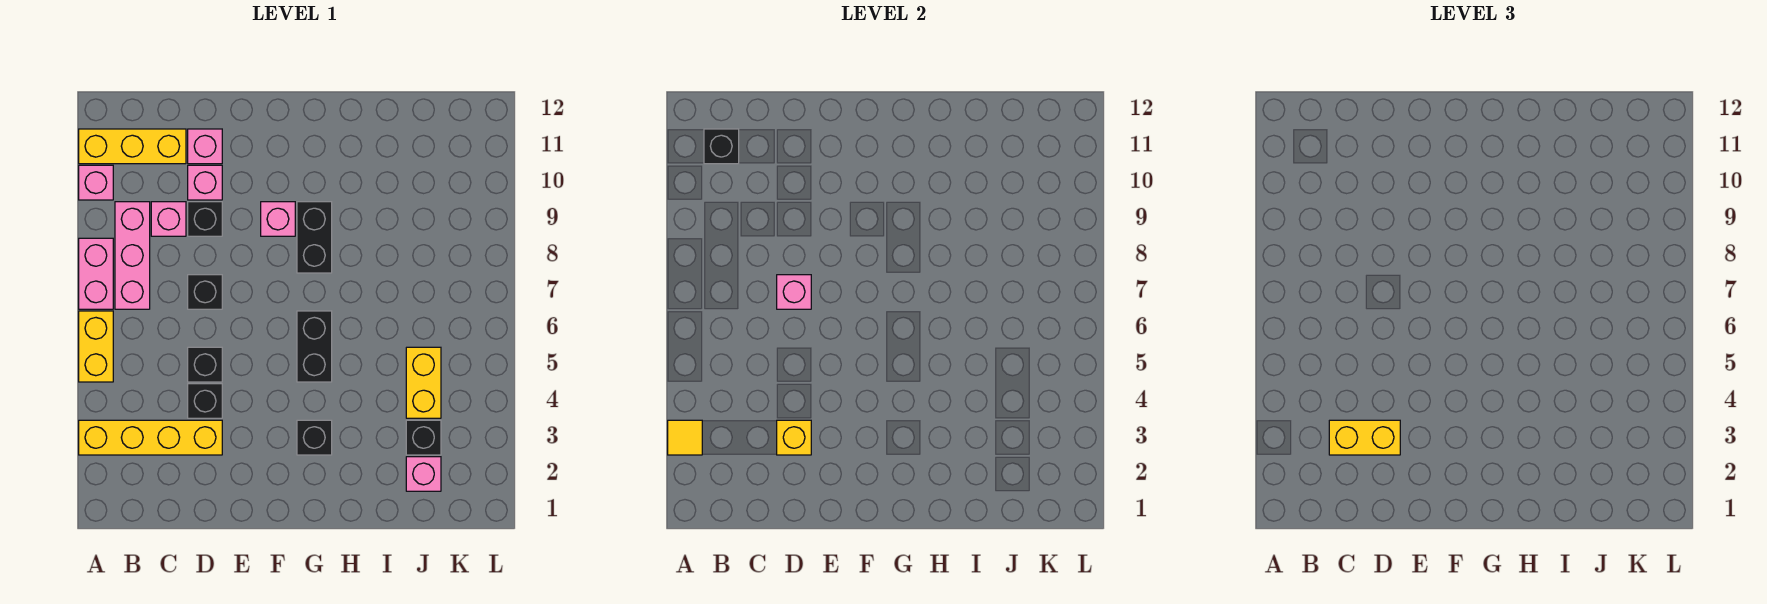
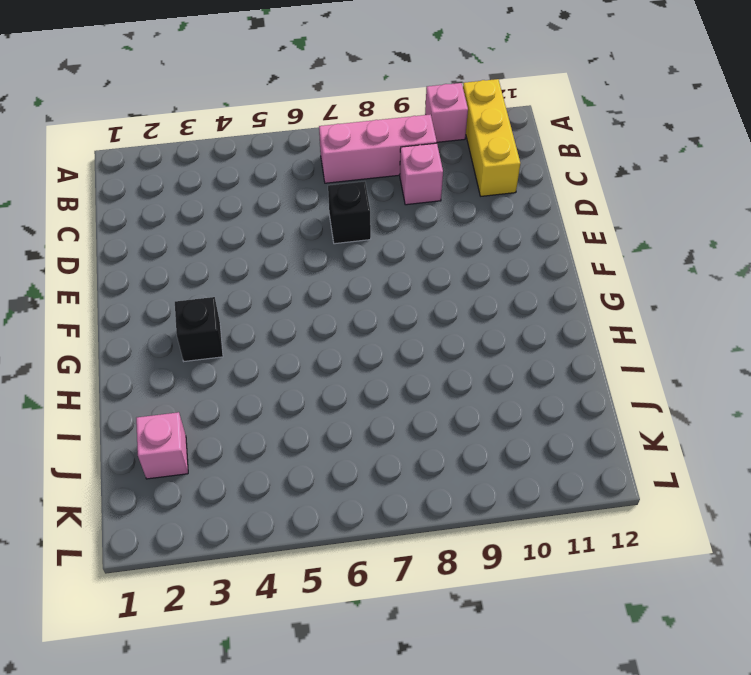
none -> yellow 1x4 brick [79,420,222,455]
none -> yellow 1x2 brick [79,311,113,382]
none -> pink 1x2 brick [79,238,113,309]

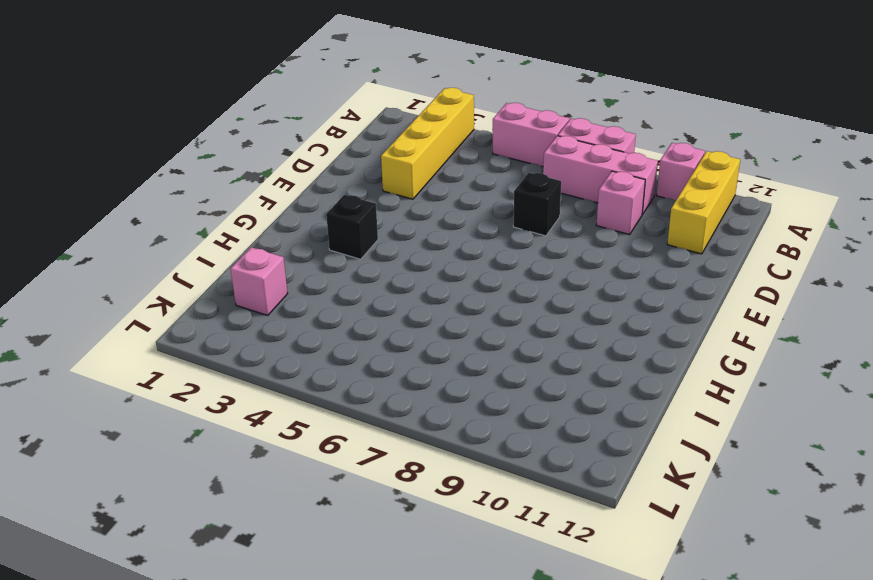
pink 1x2 brick [493,103,569,167] -> yellow 1x2 brick [79,311,113,382]
none -> black 1x1 brick [188,384,222,418]
none -> black 1x1 brick [188,347,222,382]
none -> black 1x1 brick [188,202,222,236]

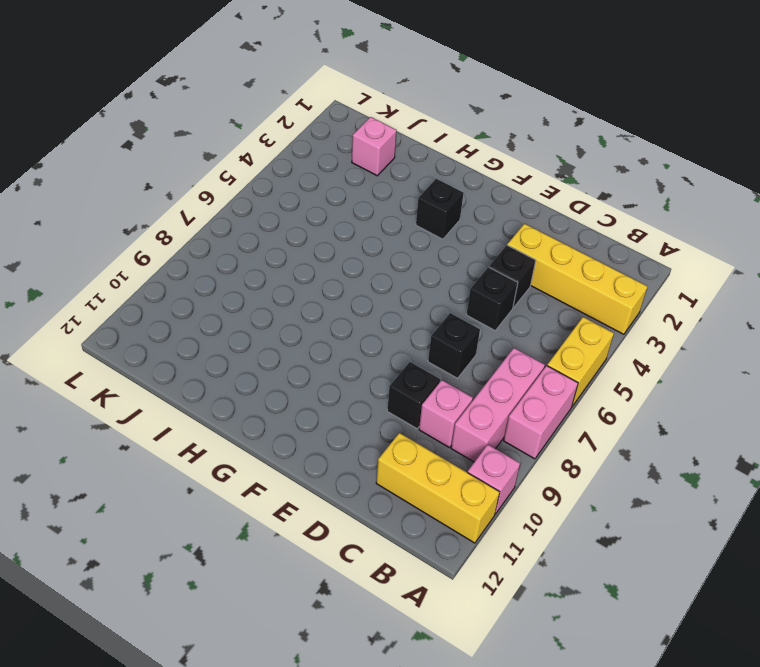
none -> pink 1x1 brick [188,165,222,200]
none -> pink 1x1 brick [188,129,222,164]
none -> pink 1x1 brick [261,202,295,236]

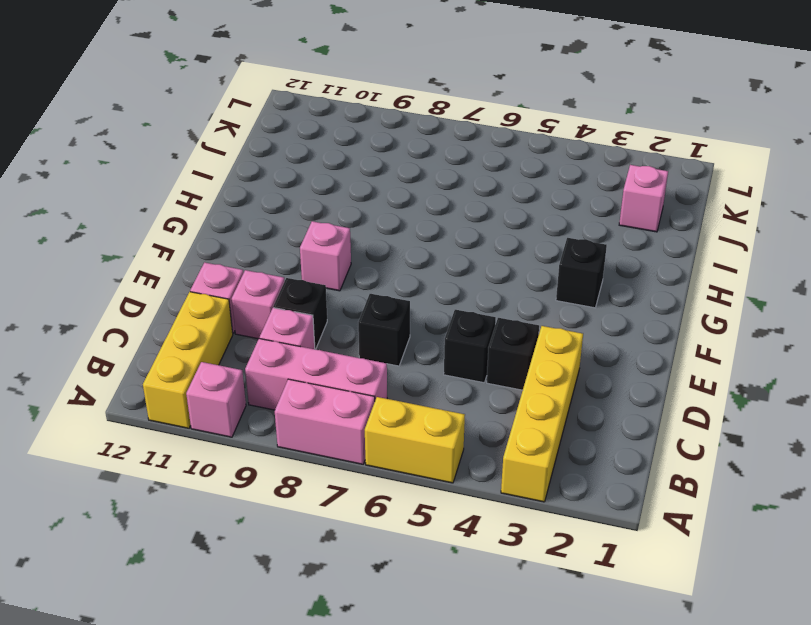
none -> black 1x2 brick [297,311,332,382]
none -> black 1x2 brick [297,202,332,273]
none -> black 1x1 brick [406,420,441,455]

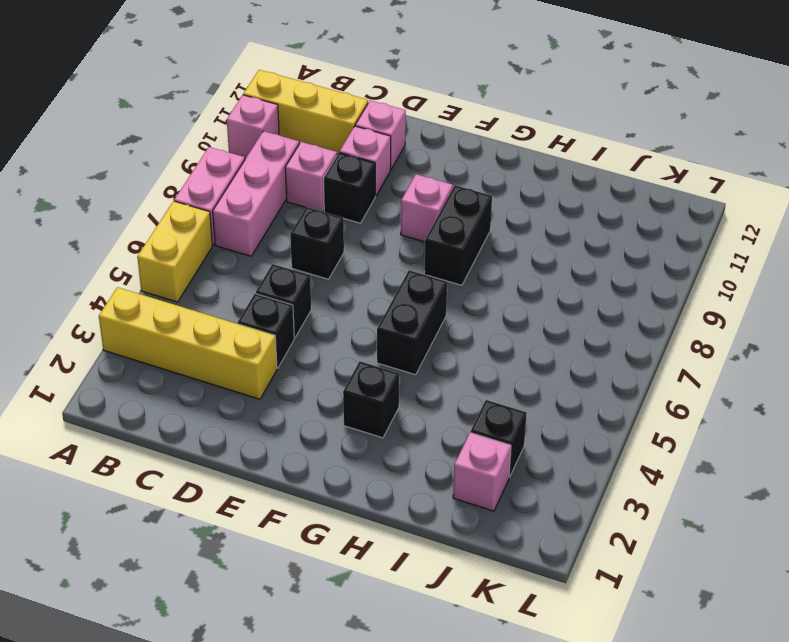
none -> yellow 1x2 brick [406,347,441,418]
none -> yellow 1x1 tile [668,420,702,455]
none -> black 1x1 brick [704,129,739,164]

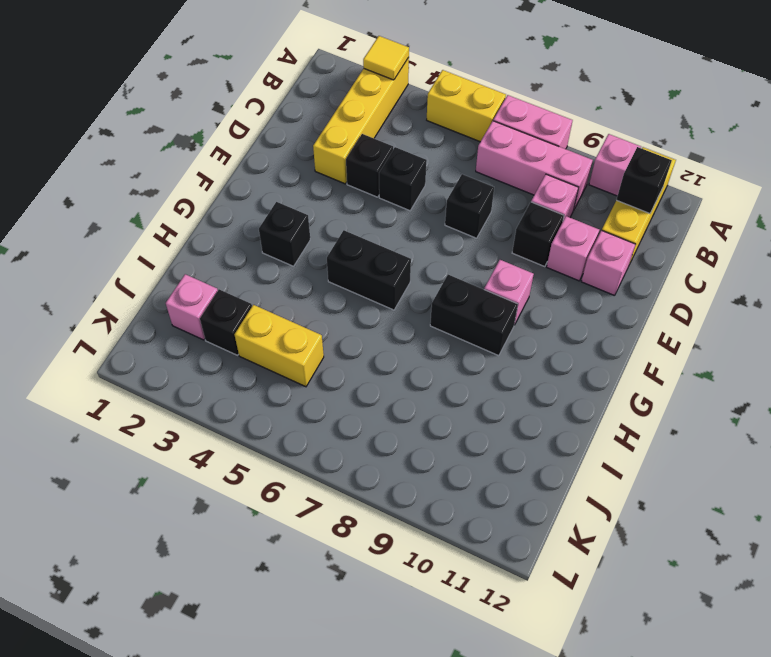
none -> yellow 1x1 brick [777,420,811,455]
none -> pink 1x1 brick [777,275,811,309]
none -> yellow 1x2 brick [1329,420,1400,455]

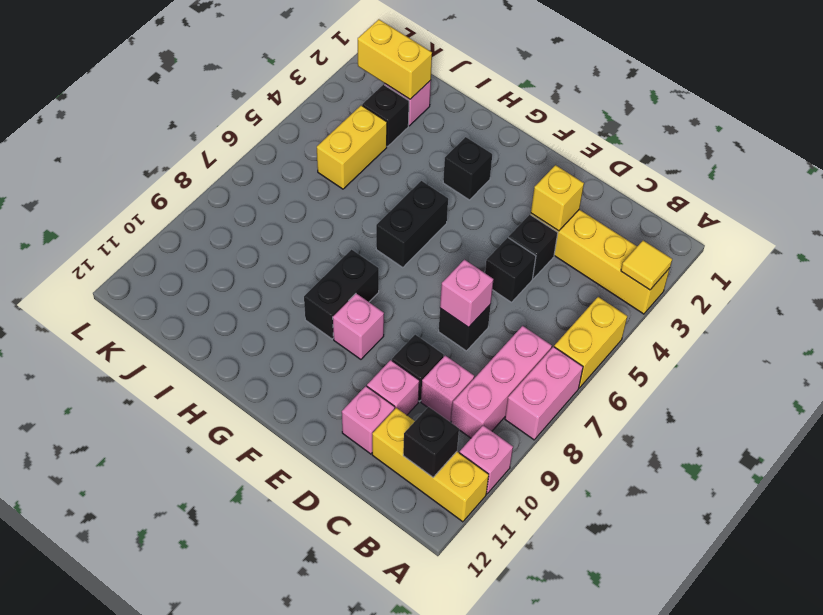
yellow 1x2 brick [358,19,432,99] -> yellow 1x2 brick moved to [1329,420,1400,455]

